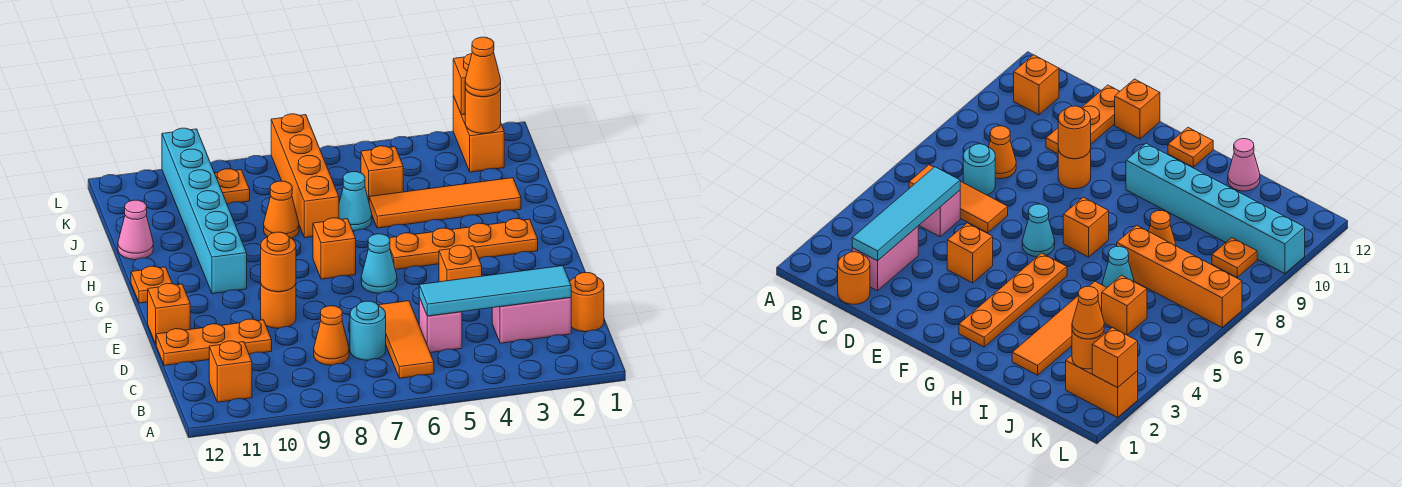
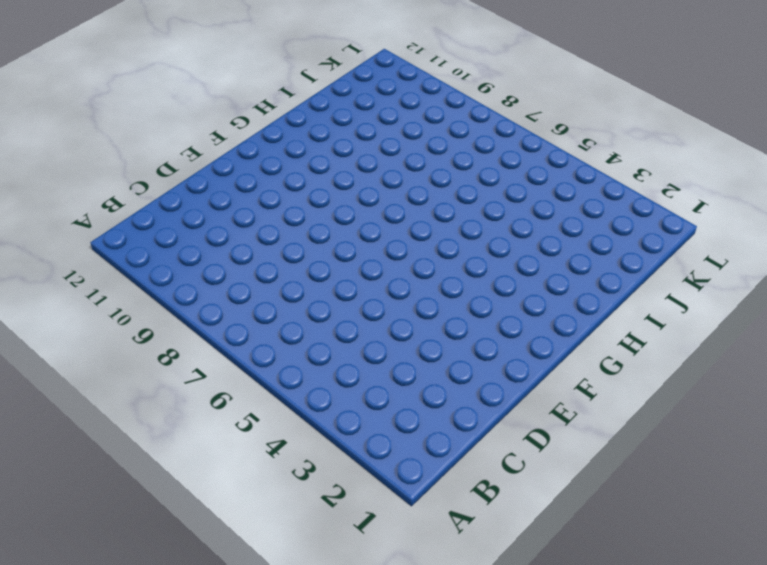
none -> orange 1x3 tile [378,301,434,378]
none -> orange 1x1 brick [209,341,252,402]
none -> orange 1x1 round brick [570,273,604,332]

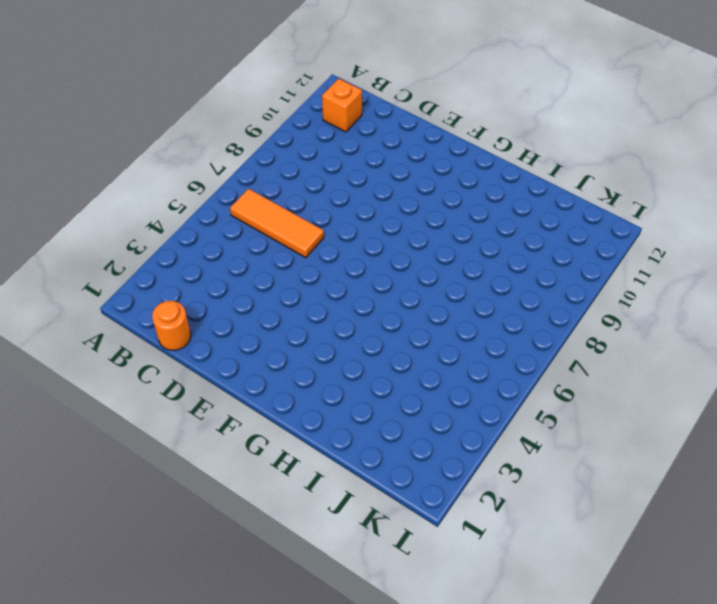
none -> pink 1x2 brick [492,297,571,343]
none -> pink 1x1 brick [419,297,462,353]
none -> cyan 1x1 round brick [350,301,386,360]

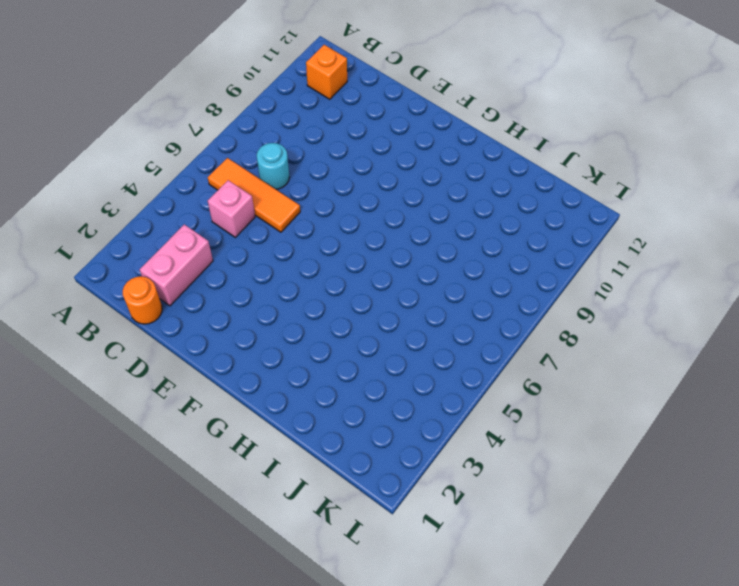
none -> orange 1x1 cone [314,306,349,365]
none -> orange 1x3 plate [156,319,272,366]
none -> orange 1x1 brick [439,245,482,282]

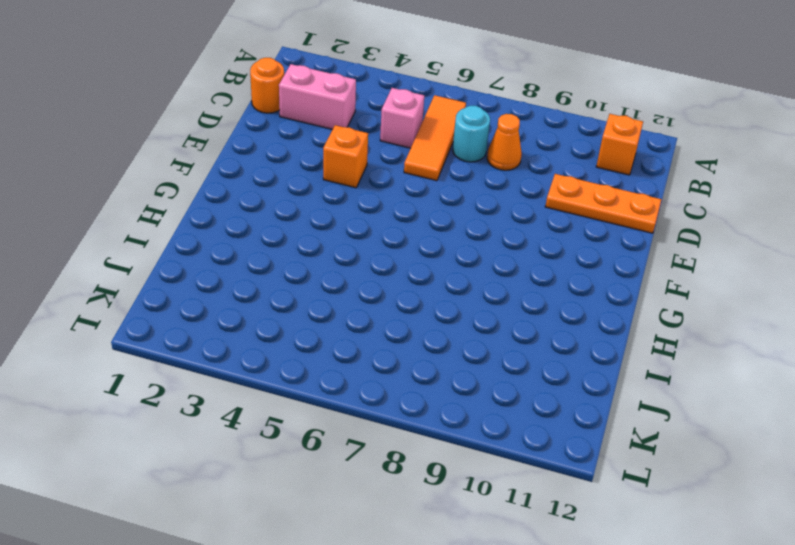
none -> orange 1x1 round brick [261,284,296,328]
none -> orange 1x1 brick [148,283,190,344]
none -> cyan 1x1 cone [361,234,397,293]

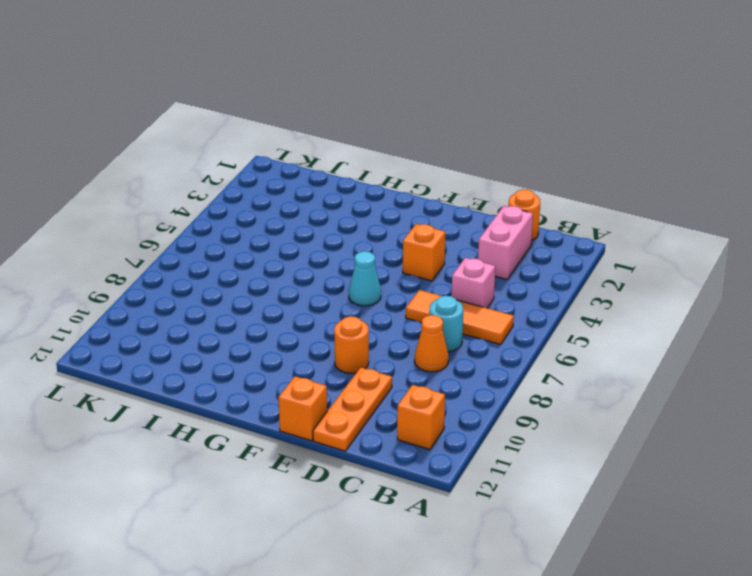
none -> orange 1x4 plate [390,219,538,270]
none -> orange 1x1 brick [313,218,356,279]
none -> cyan 1x6 brick [162,128,247,294]

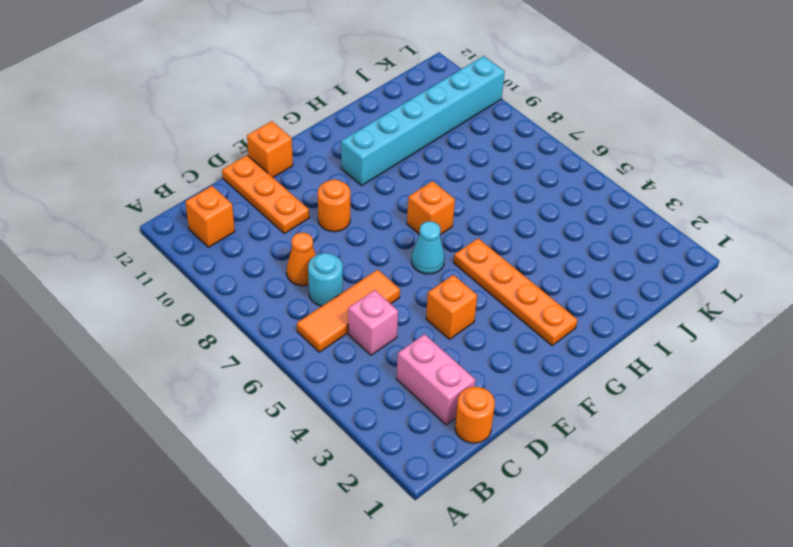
none -> orange 1x1 plate [131,266,172,303]
none -> orange 1x4 tile [369,178,521,228]
none -> cyan 1x1 cone [339,172,372,231]

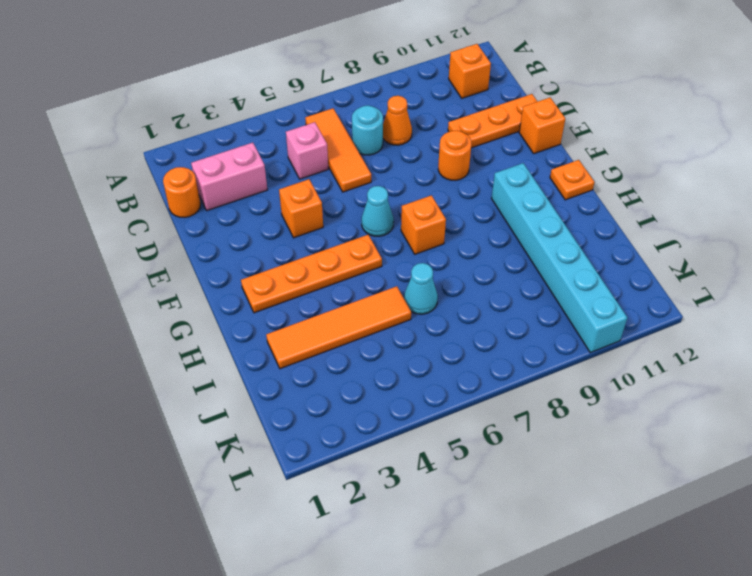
none -> orange 1x4 brick [271,114,339,238]
none -> orange 1x1 cone [264,181,299,238]
none -> pink 1x1 cone [118,200,153,260]

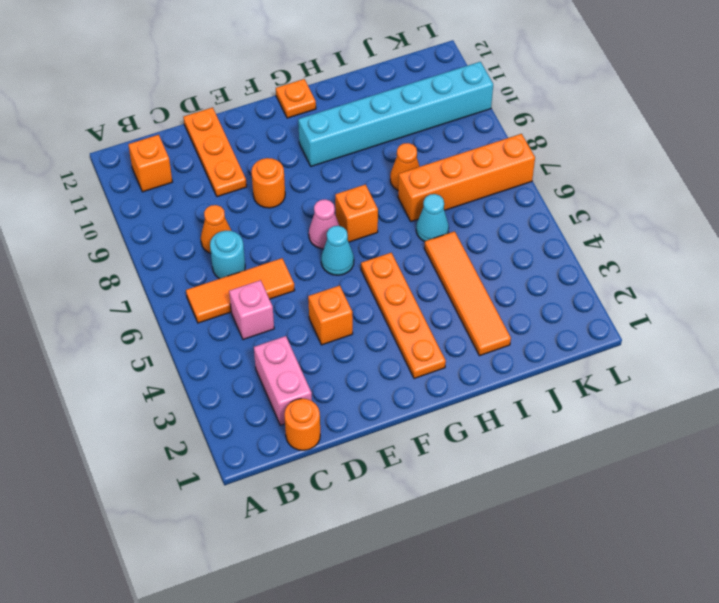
pink 1x1 cone [309,199,340,249] -> pink 1x1 cone moved to [118,200,153,260]
none -> orange 1x1 brick [148,283,190,344]
none -> orange 1x1 brick [361,146,403,201]
none -> orange 1x2 brick [453,96,504,172]

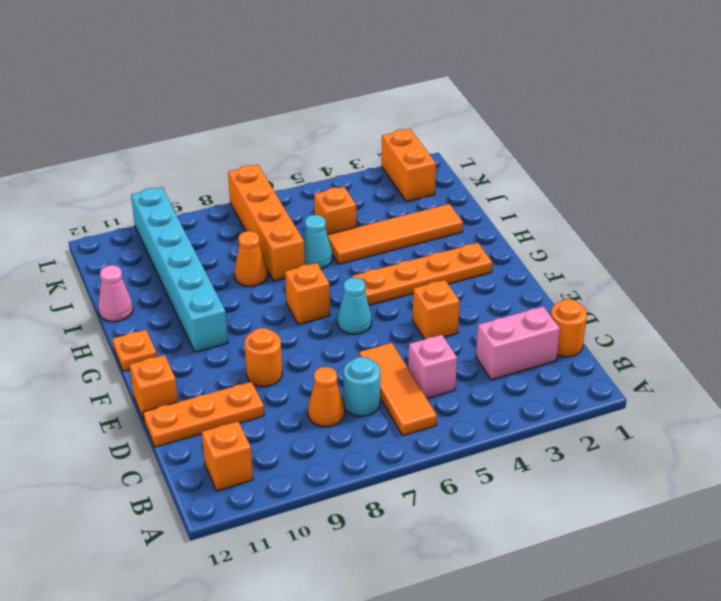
none -> orange 1x1 plate [215,169,250,204]
none -> cyan 1x4 tile [419,266,571,316]
none -> orange 1x1 round brick [261,232,296,292]

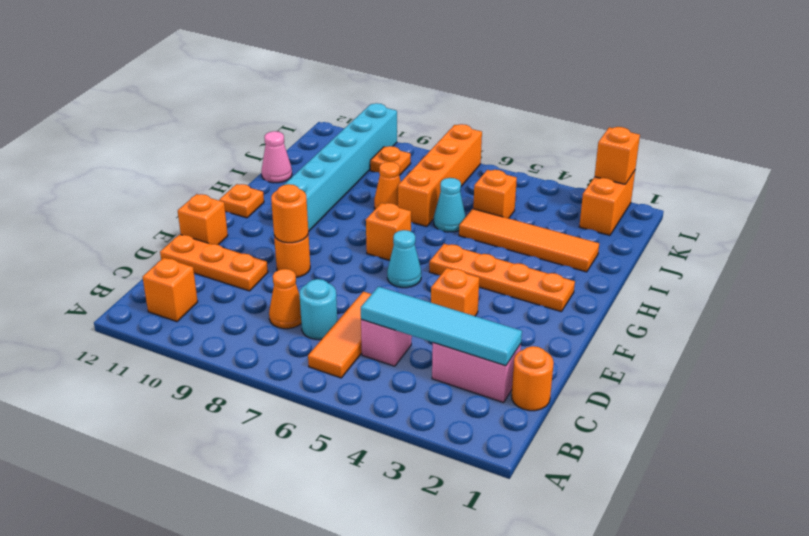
none -> orange 1x1 round brick [465,88,501,133]
none -> orange 1x1 cone [465,37,501,97]

